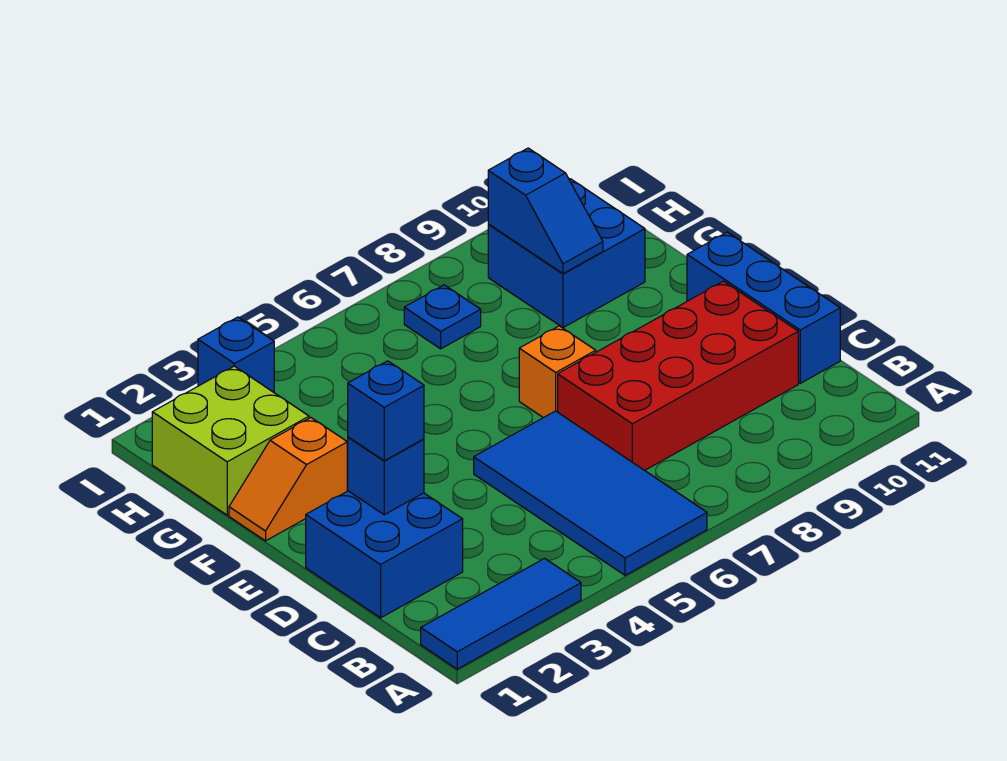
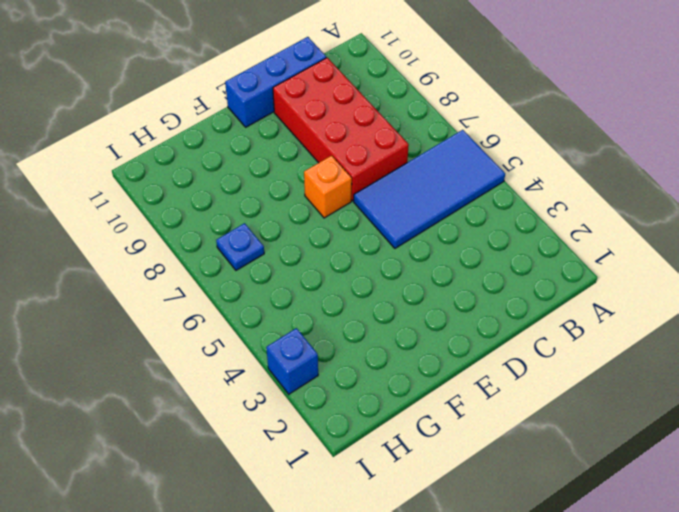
none -> blue 1x3 tile [421,558,581,669]
none -> blue 2x2 brick [306,491,463,618]
none -> orange 1x2 slope [229,418,347,541]

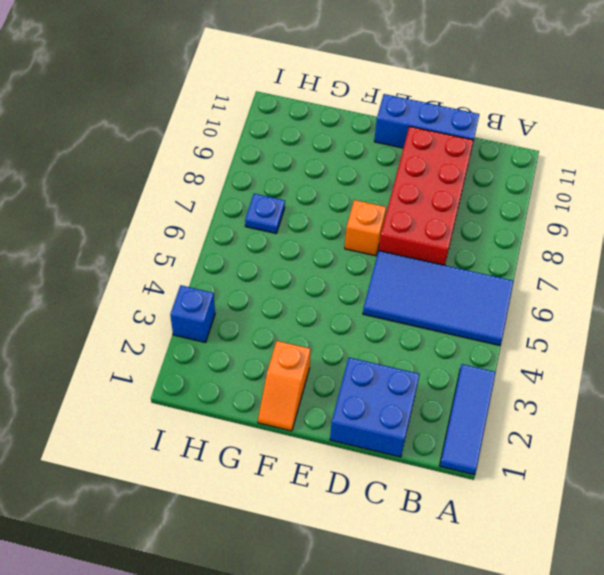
none -> lime 2x2 brick [152,366,309,515]
none -> blue 2x2 brick [488,179,645,328]
none -> blue 1x1 brick [347,437,424,515]

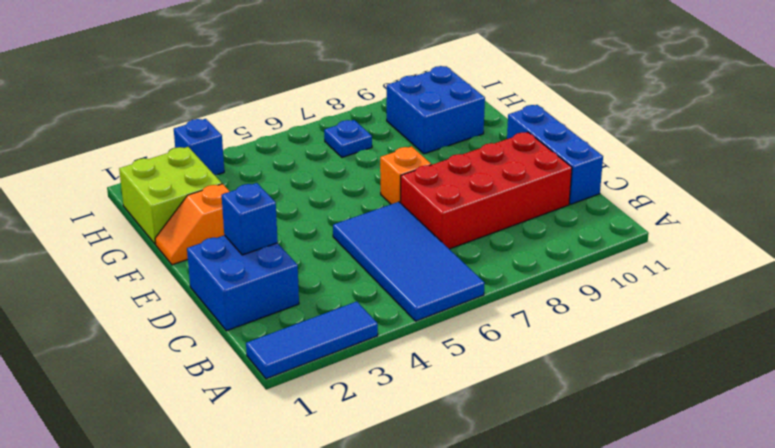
none -> blue 1x2 slope [488,148,603,274]
none -> blue 1x1 brick [348,361,424,461]

